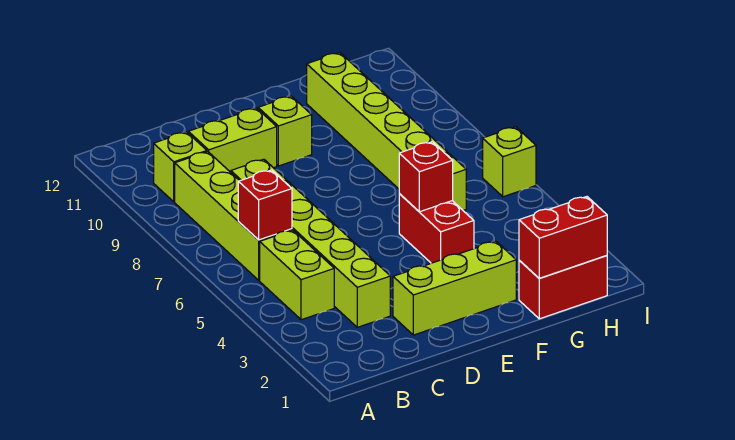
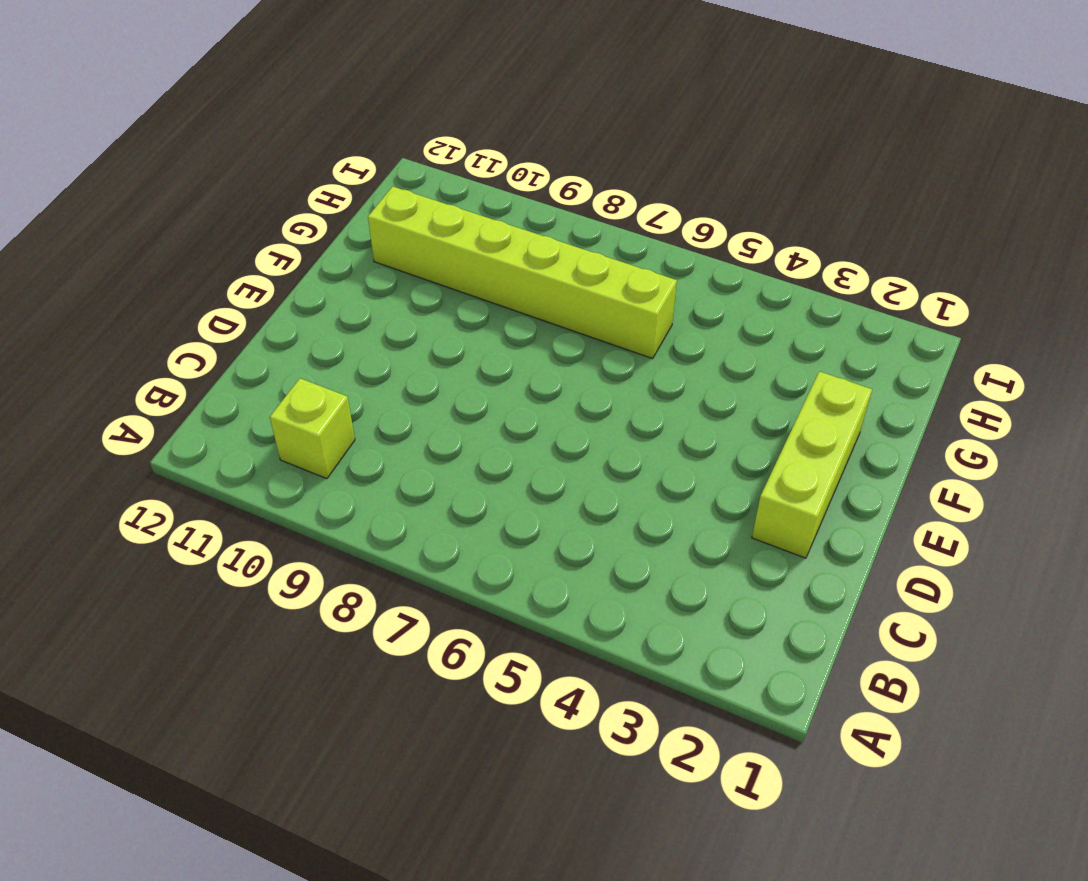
none -> lime 1x2 brick [260,230,334,320]
none -> lime 1x4 brick [175,152,292,280]
none -> lime 1x6 brick [231,159,390,327]

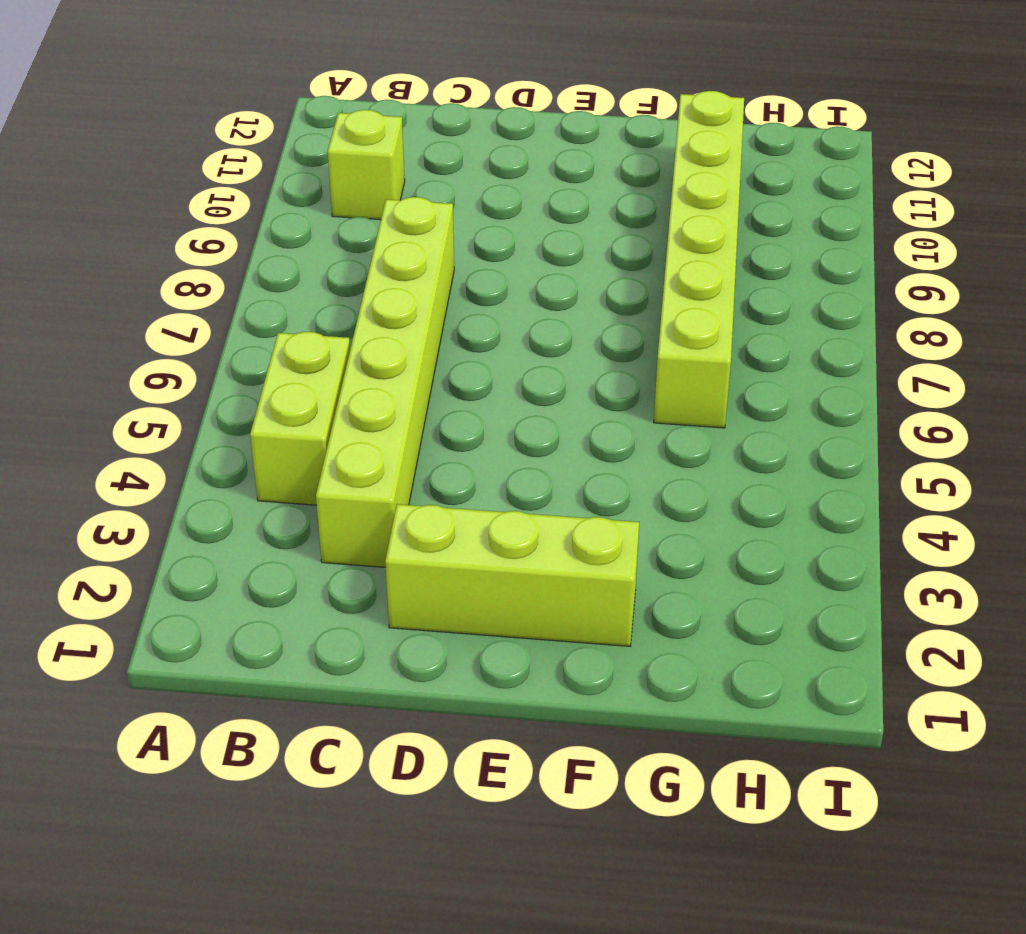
none -> lime 1x4 brick [175,152,292,280]
none -> lime 1x2 brick [188,108,277,172]
none -> lime 1x1 brick [258,96,312,166]

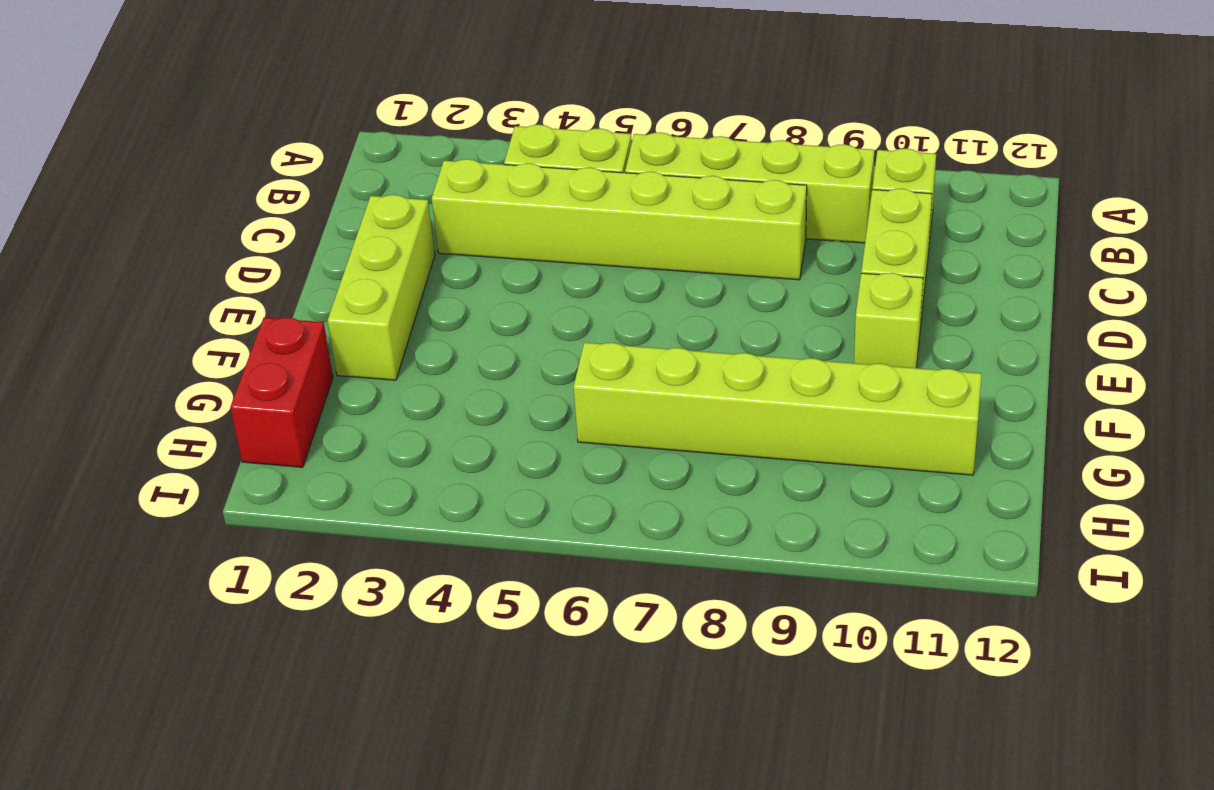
none -> red 1x2 brick [399,193,474,263]
none -> lime 1x1 brick [483,127,536,197]
none -> red 1x1 brick [238,170,292,240]

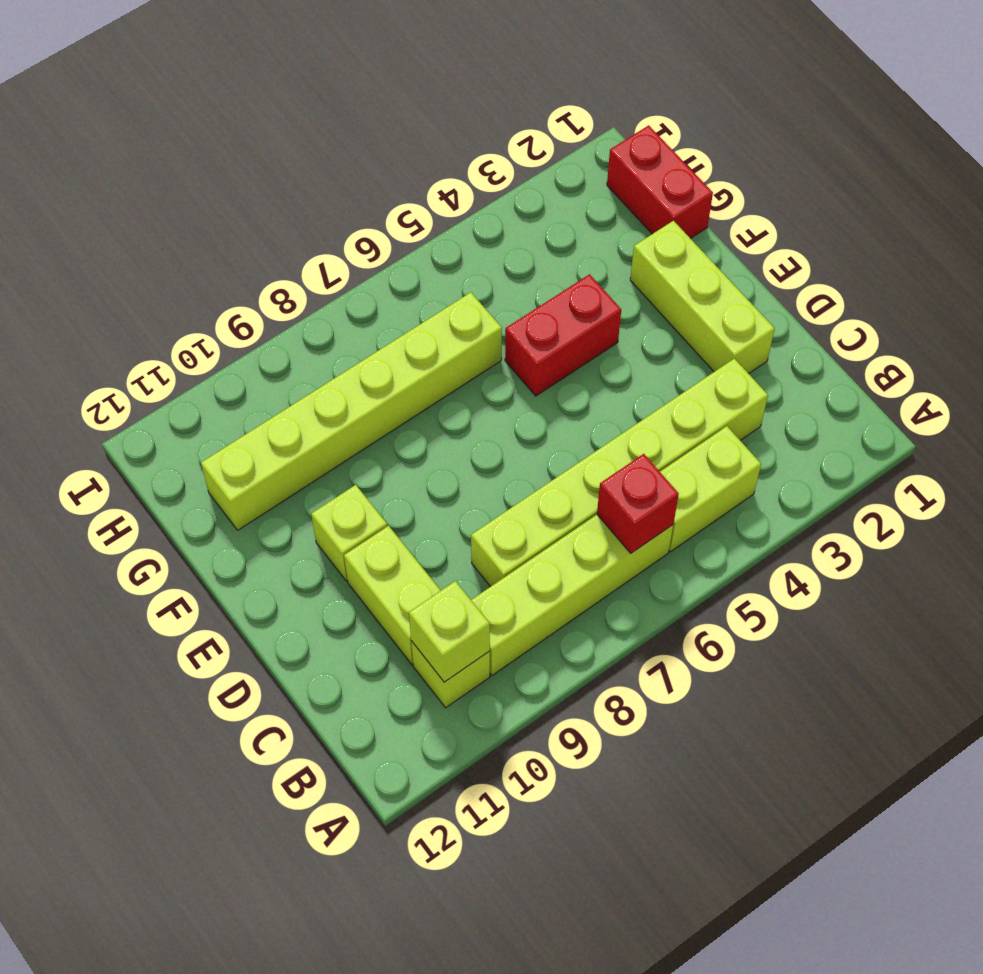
lime 1x1 brick [409,581,490,682] -> lime 1x1 brick moved to [483,127,536,197]
none -> red 1x1 brick [399,142,453,212]
none -> red 1x2 brick [519,197,607,278]

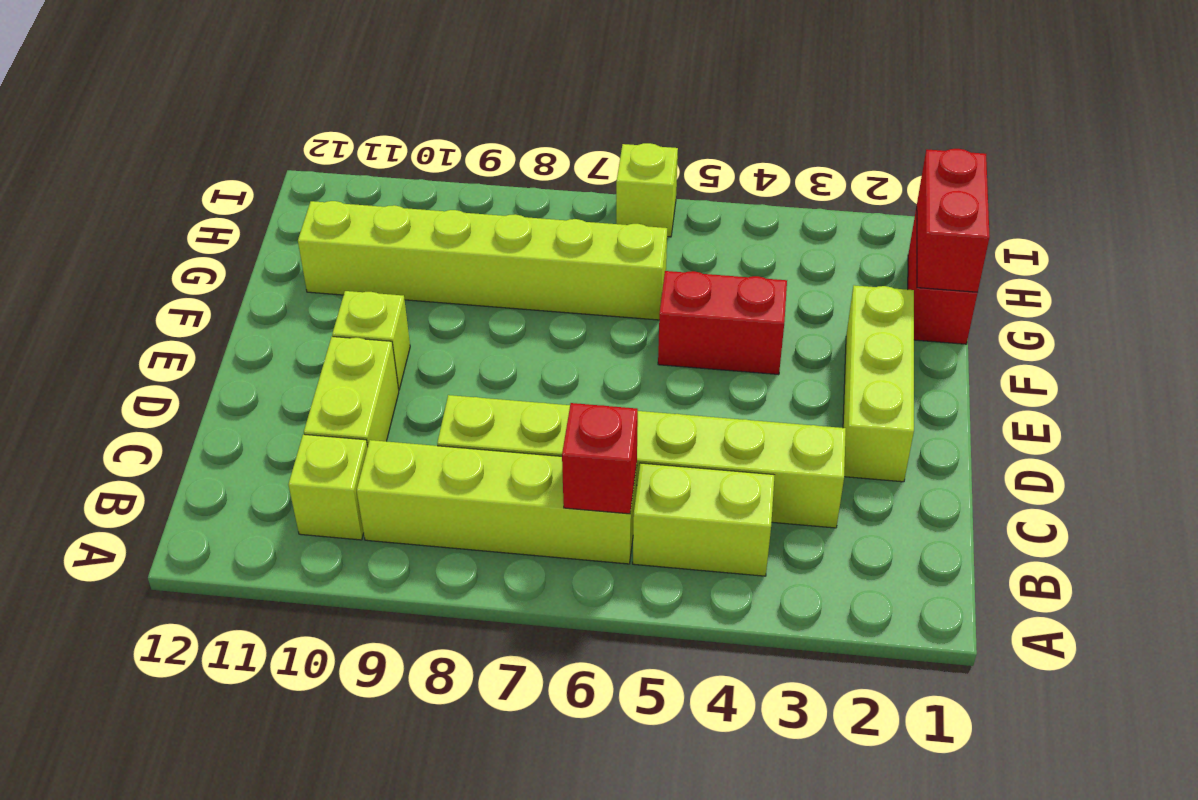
none -> red 1x1 brick [399,142,453,212]

